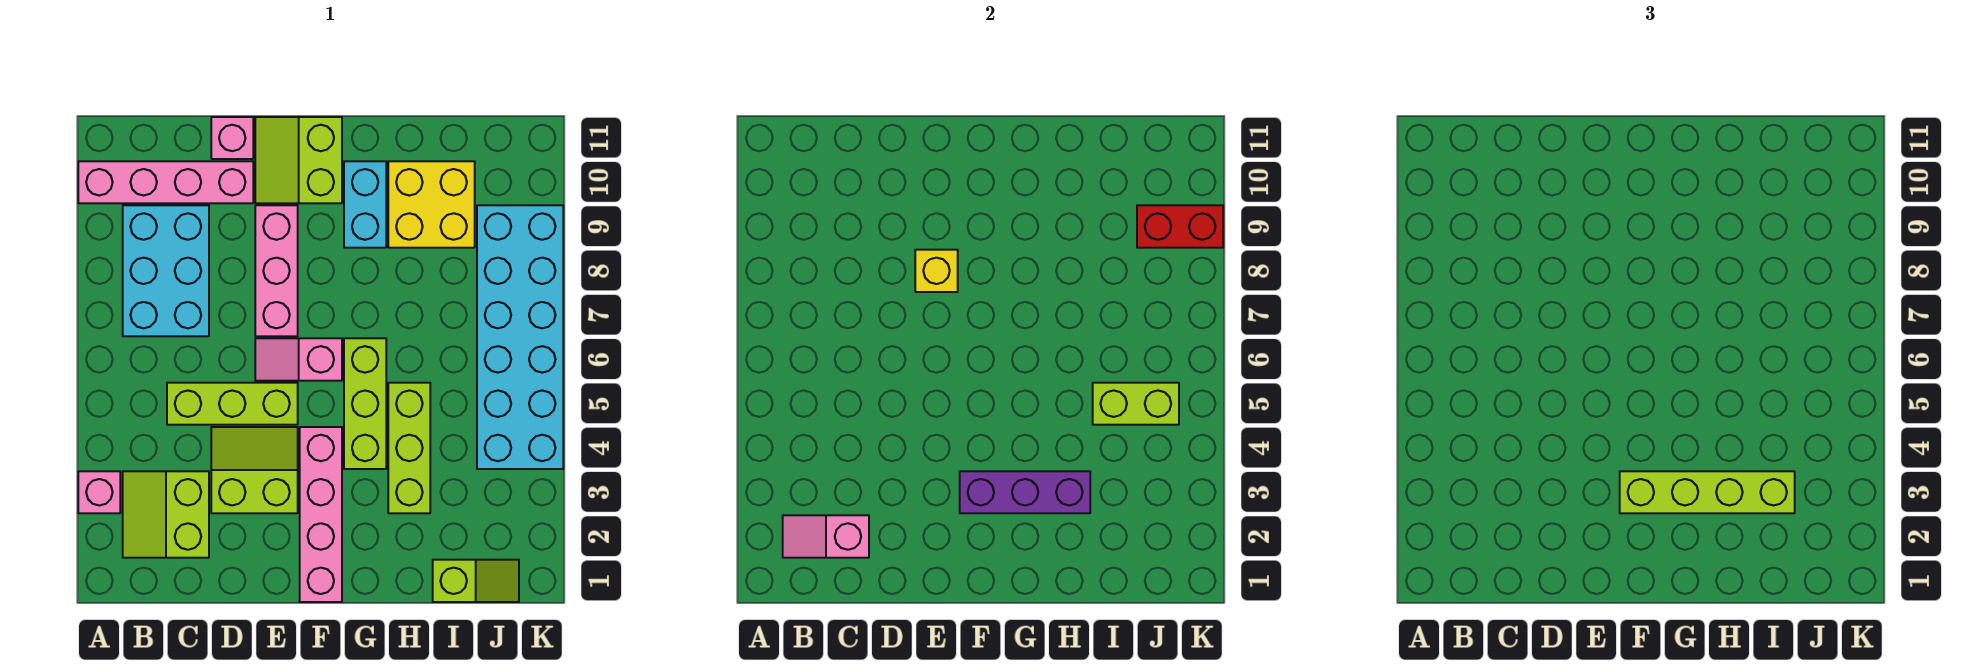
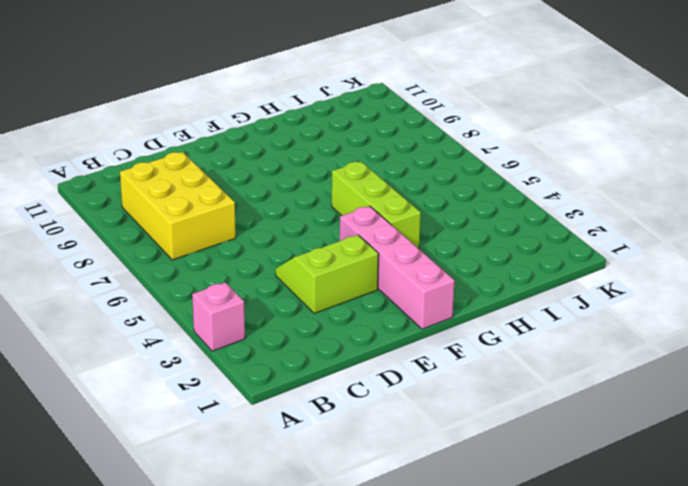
yellow 2x3 brick [120,152,236,260] -> cyan 2x3 brick [123,205,209,336]
none -> pink 1x4 brick [78,161,253,203]
none -> lime 2x2 slope [123,471,209,558]
none -> lime 1x3 brick [167,383,298,425]

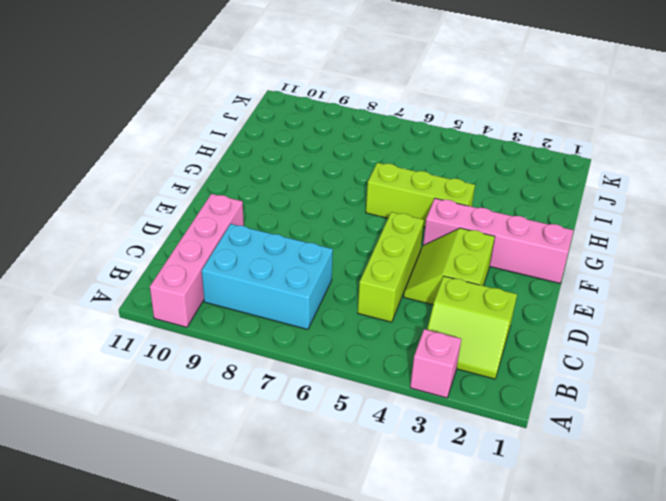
none -> pink 1x1 brick [211,117,253,159]
none -> pink 1x2 slope [255,338,342,381]
none -> pink 1x3 brick [255,205,298,336]

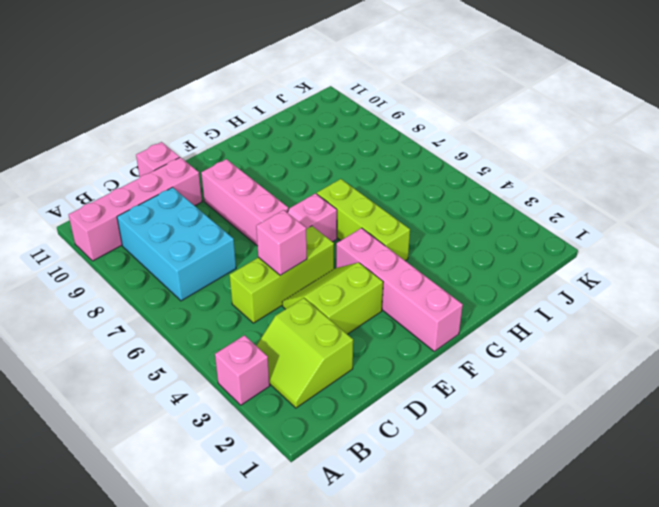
pink 1x1 brick [256,210,307,275] -> none
none -> lime 2x2 slope [255,117,342,203]
none -> cyan 1x2 brick [344,161,386,248]
none -> lime 1x3 brick [388,383,430,513]

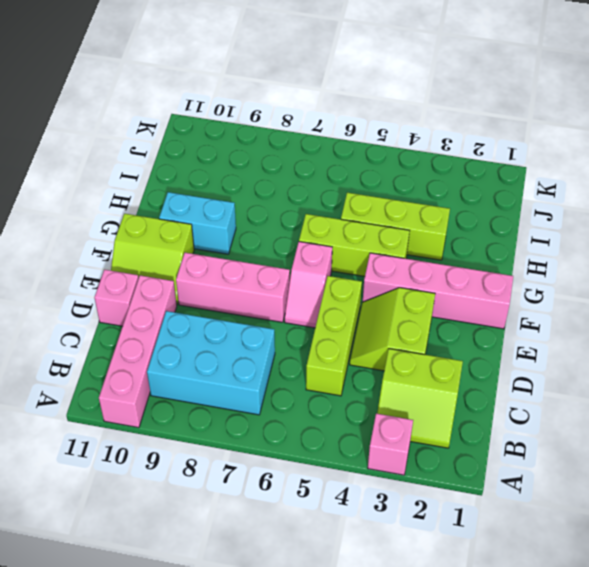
none -> yellow 2x2 brick [388,161,475,248]
none -> lime 1x2 slope [433,560,519,602]
none -> cyan 2x6 brick [477,205,563,469]

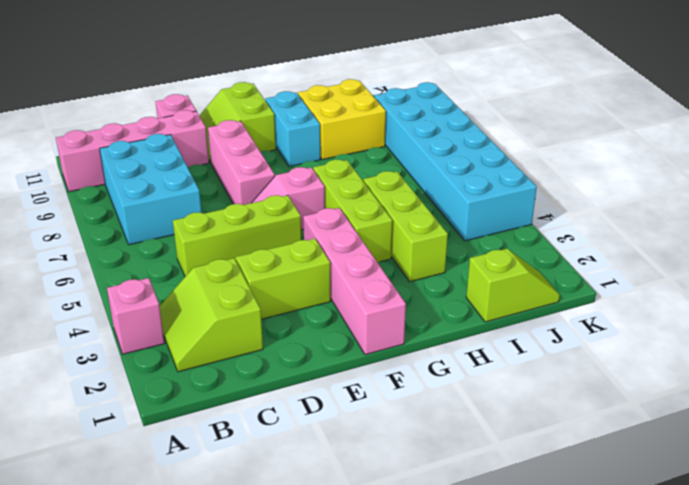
none -> pink 1x2 slope [783,515,869,558]
none -> yellow 1x1 brick [915,250,958,292]
none -> purple 1x3 brick [960,471,1090,513]

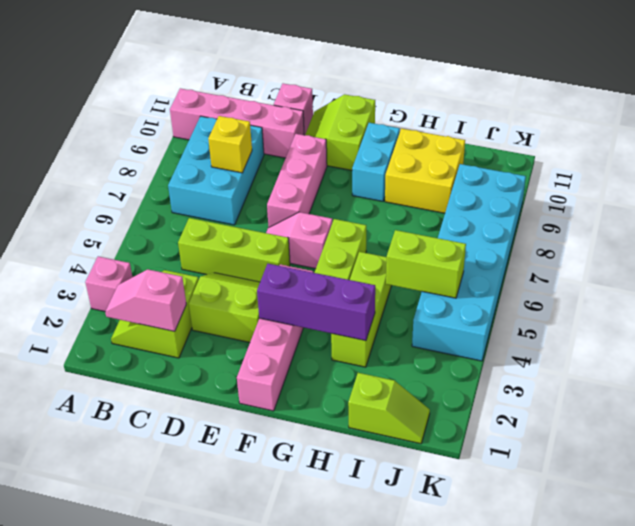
yellow 1x1 brick [208,116,252,173] -> yellow 1x1 brick moved to [915,250,958,292]
none -> red 1x2 brick [1137,205,1223,248]
none -> lime 1x4 brick [1620,471,1795,513]

